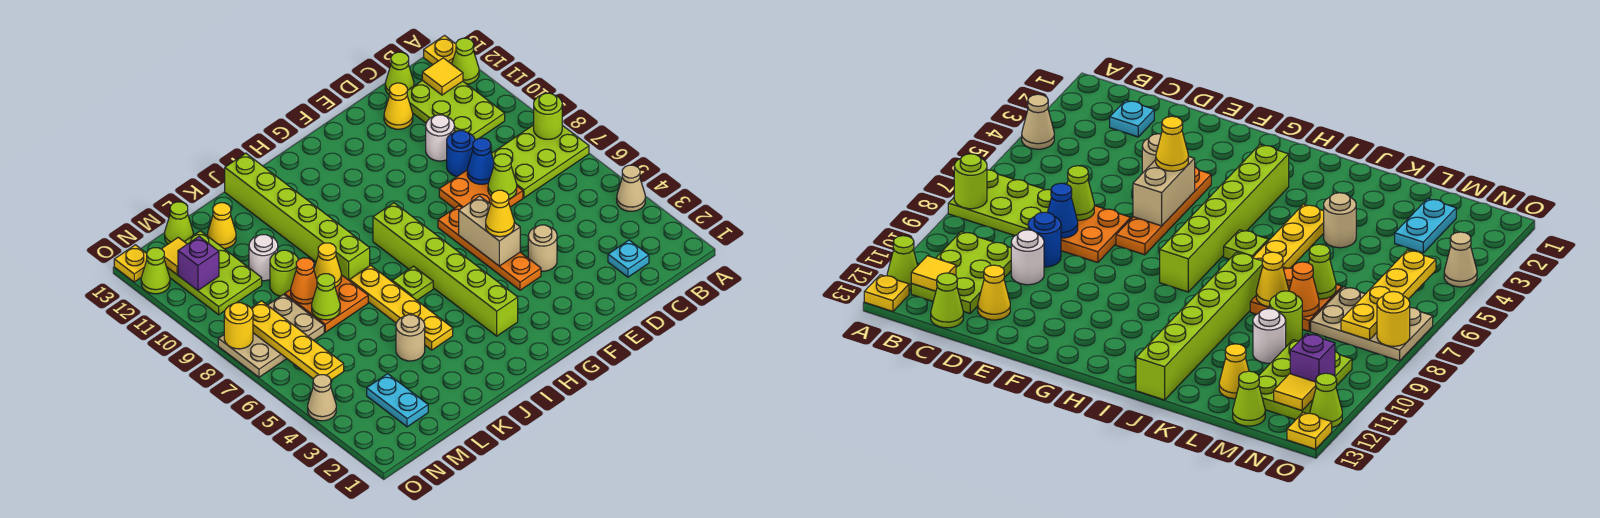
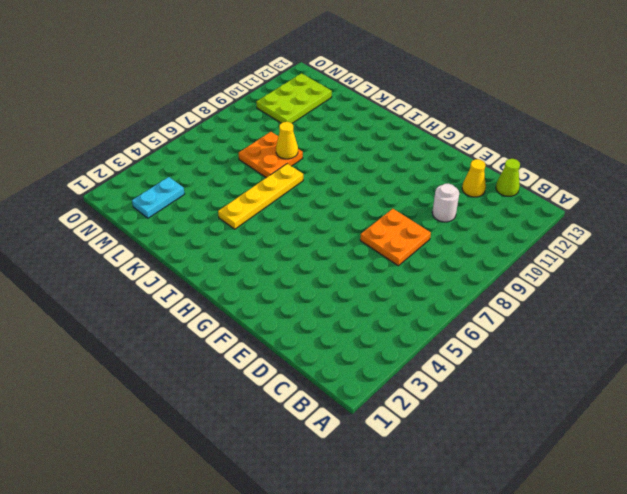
none -> tan 1x1 cone [617,165,645,211]
none -> lime 2x3 plate [491,125,589,198]
none -> lime 1x1 cone [452,38,479,84]
none -> yellow 1x1 plate [424,36,456,65]

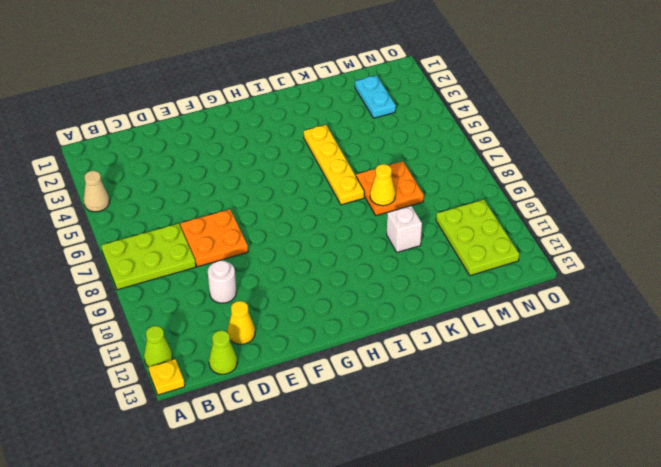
white 1x1 brick [387,206,422,252] -> none
none -> lime 2x3 plate [407,80,505,140]
none -> cyan 1x1 plate [608,240,649,277]
none -> blue 1x1 round brick [447,131,475,176]
none -> tan 1x1 round brick [528,225,557,271]

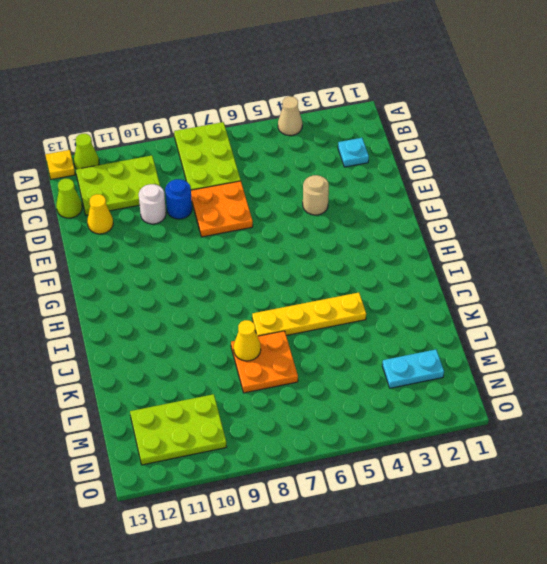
none -> orange 1x4 plate [438,206,541,290]
none -> lime 1x6 brick [373,203,518,336]
none -> lime 1x1 plate [392,266,433,300]
none -> lime 1x6 brick [225,153,370,281]

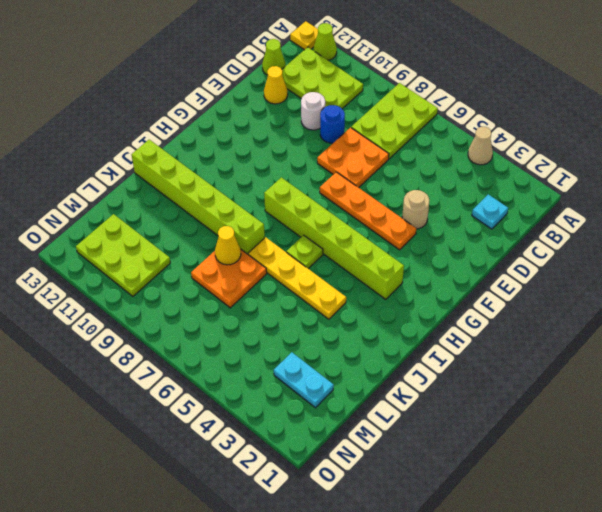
none -> tan 1x1 round brick [396,315,425,361]
none -> lime 1x1 round brick [270,250,298,296]
none -> white 1x1 round brick [249,235,278,281]
none -> yellow 1x1 cone [208,203,236,249]

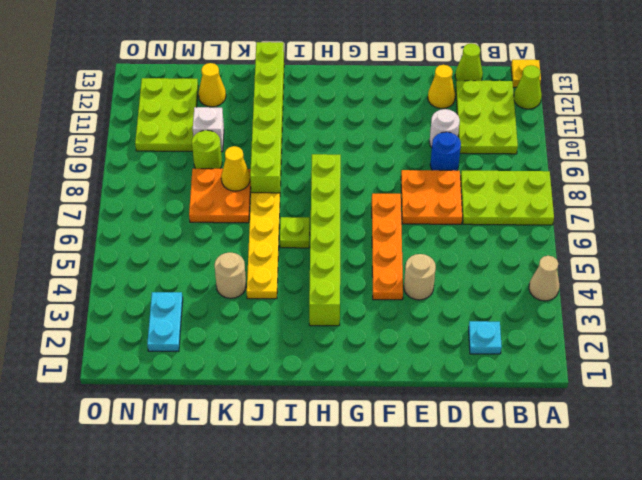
white 1x1 brick [193,107,224,152] -> white 1x1 round brick [249,235,278,281]
none -> tan 2x3 plate [218,294,324,377]
none -> lime 1x1 cone [165,202,193,244]
none -> tan 1x1 cone [308,375,336,421]
none -> lime 1x1 cone [141,248,170,294]

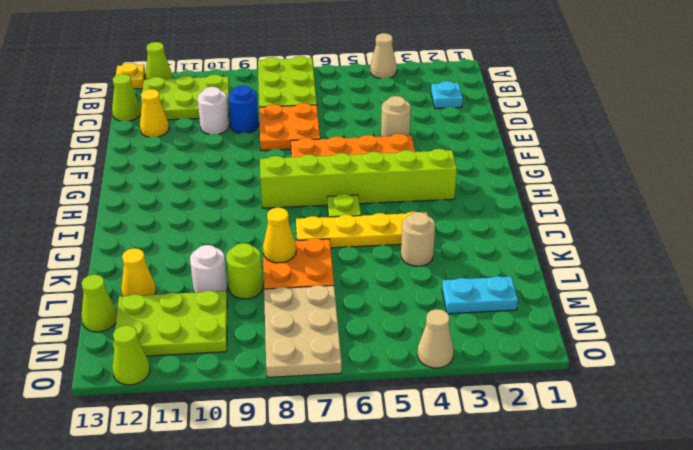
none -> lime 1x6 brick [225,153,370,281]
none -> yellow 1x1 plate [114,245,147,282]
none -> lime 1x1 round brick [534,93,562,139]
none -> yellow 1x1 tile [422,58,463,95]

